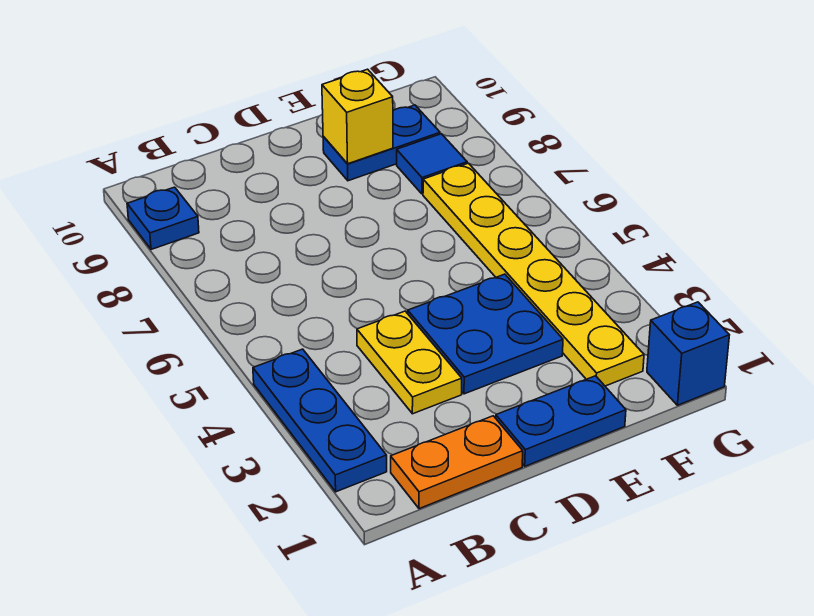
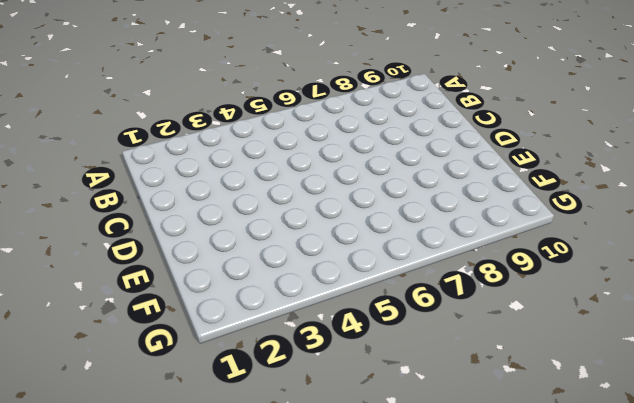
none -> blue 1x3 plate [253,349,387,492]
none -> blue 1x1 plate [127,187,199,250]

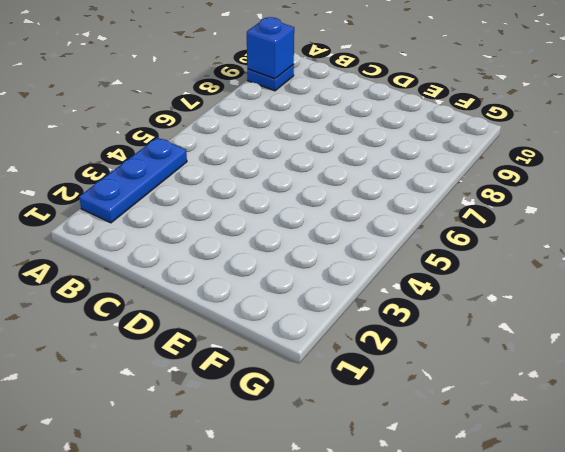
blue 1x1 brick [247,17,294,79] -> blue 1x1 brick moved to [647,302,729,405]
none -> orange 1x2 plate [391,416,523,509]
none -> yellow 1x2 plate [357,311,462,414]

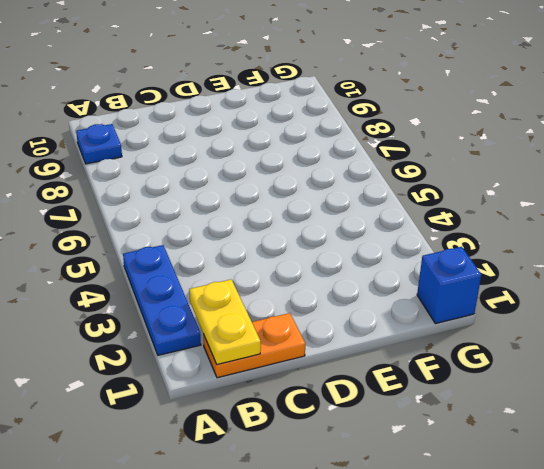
yellow 1x2 plate [189,280,261,364] -> yellow 1x2 plate moved to [357,311,462,414]
none -> blue 1x2 plate [496,376,626,466]
none -> blue 2x2 plate [408,274,563,394]

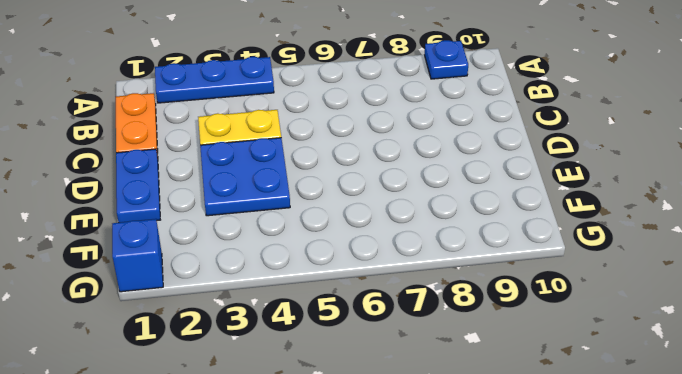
none -> blue 1x2 plate [323,105,440,181]
none -> yellow 1x6 plate [423,163,644,386]

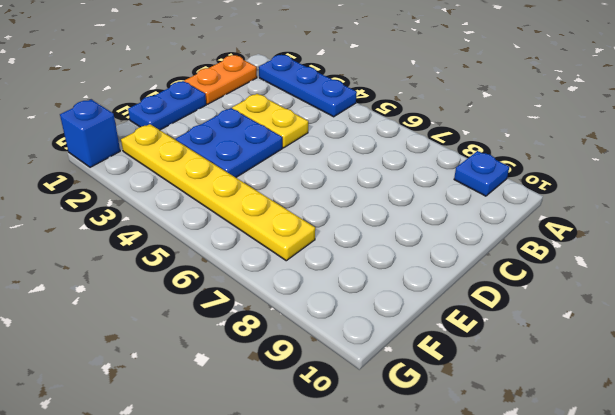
none -> blue 1x2 plate [323,105,440,181]
none -> blue 1x1 tile [397,134,467,194]

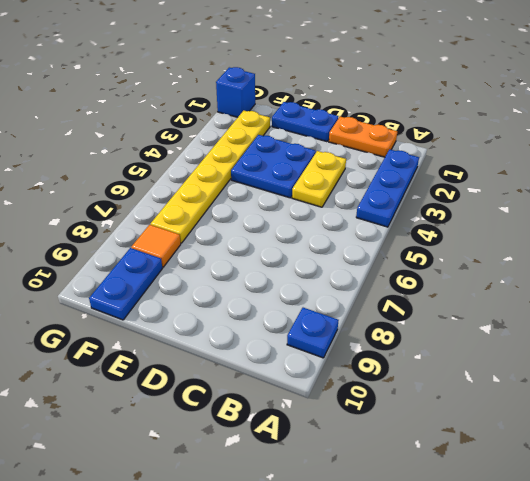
orange 1x1 tile [131,225,181,267] -> blue 1x1 tile [397,134,467,194]
blue 1x2 plate [89,248,162,320] -> blue 1x2 plate turned to [323,105,440,181]
none -> yellow 1x1 brick [322,69,393,164]

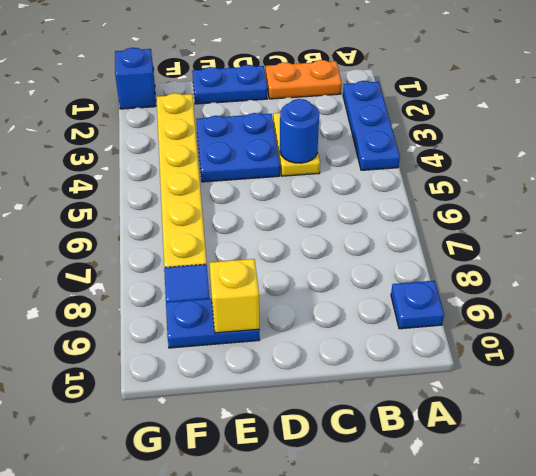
blue 1x1 round brick [280,99,319,163] -> none

